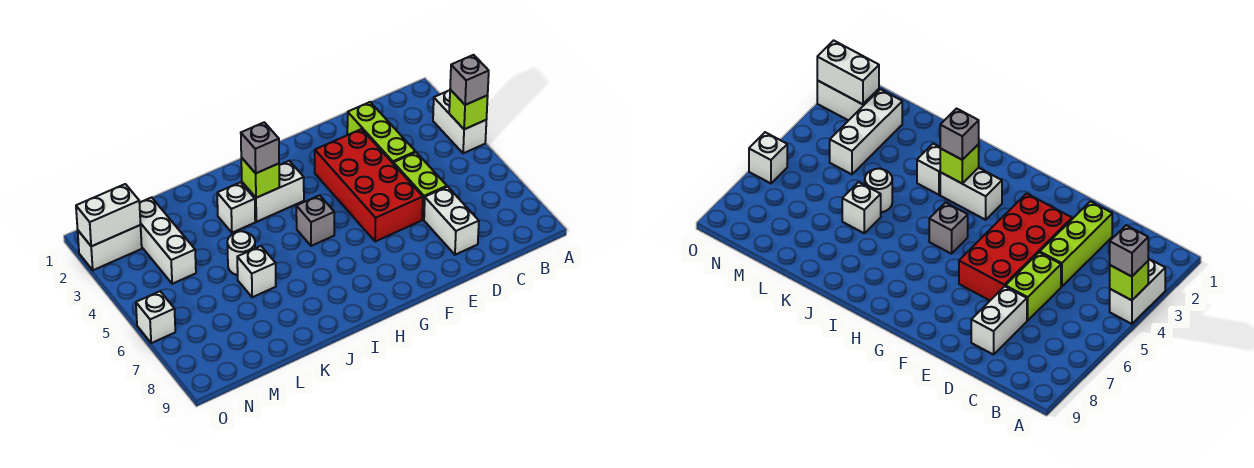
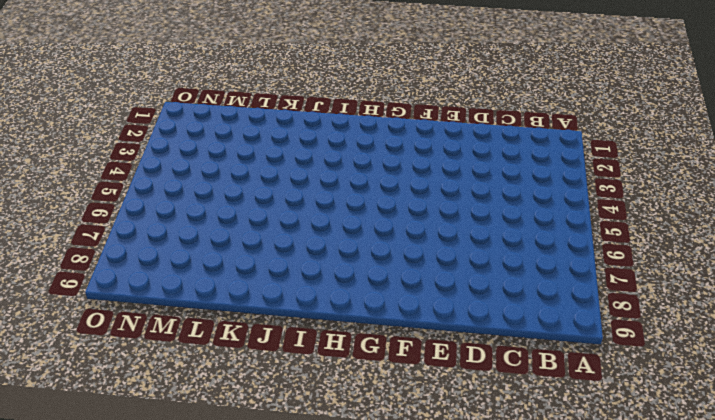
none -> white 1x2 brick [433,90,486,153]
none -> lime 1x3 brick [347,102,416,163]
none -> lime 1x2 brick [393,152,447,220]

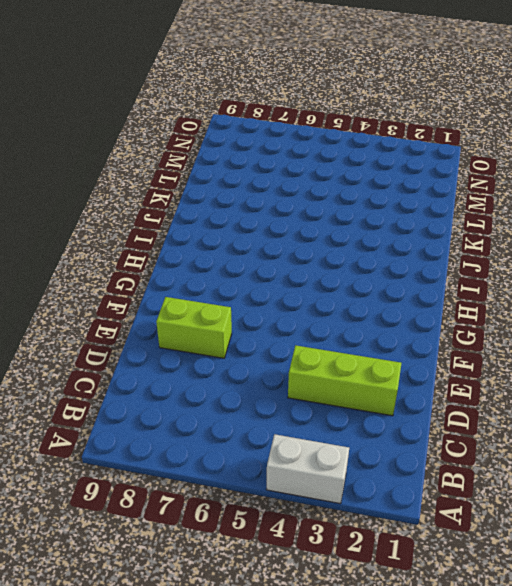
lime 1x2 brick [156,297,232,358] -> lime 1x2 brick moved to [393,152,447,220]
none -> white 1x2 brick [424,187,479,255]
none -> red 2x4 brick [315,129,423,242]
none -> white 1x2 brick [241,161,304,222]

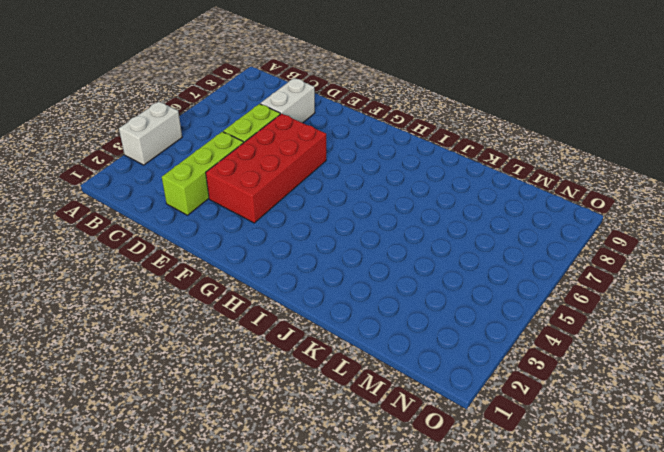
none -> white 1x2 brick [241,161,304,222]
none -> grey 1x1 brick [296,195,334,246]
none -> white 1x1 brick [217,182,255,233]

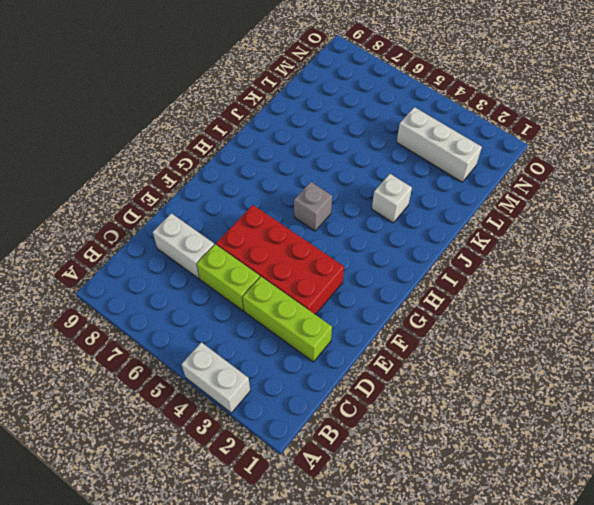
none -> white 1x2 brick [241,161,304,222]
none -> white 1x1 round brick [227,231,255,275]
none -> white 1x1 brick [237,246,276,297]

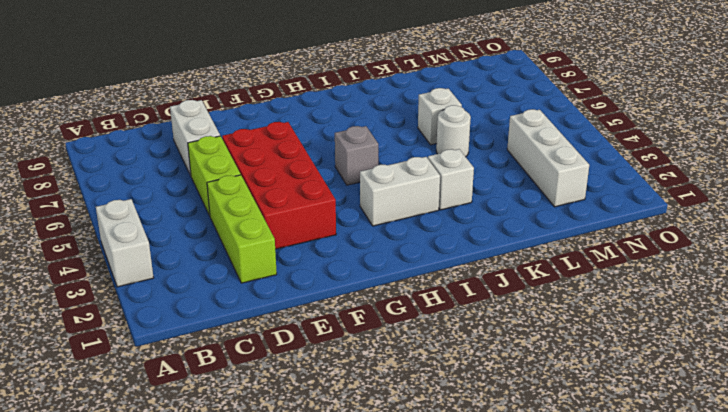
none -> white 1x2 brick [78,225,142,270]
none -> white 1x1 brick [136,291,175,343]
none -> lime 1x1 brick [449,90,488,129]

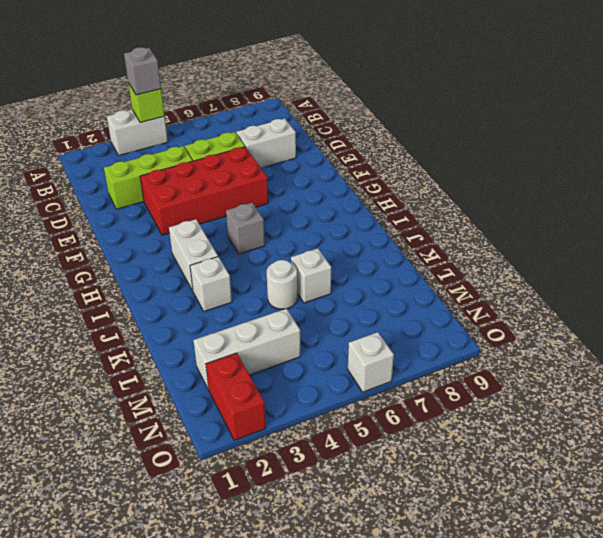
red 1x2 brick [206,353,266,440] -> white 1x2 brick [78,225,142,270]
none -> lime 1x1 brick [241,158,279,198]
none -> white 1x2 brick [76,184,141,246]
none -> grey 1x1 brick [241,122,279,173]

